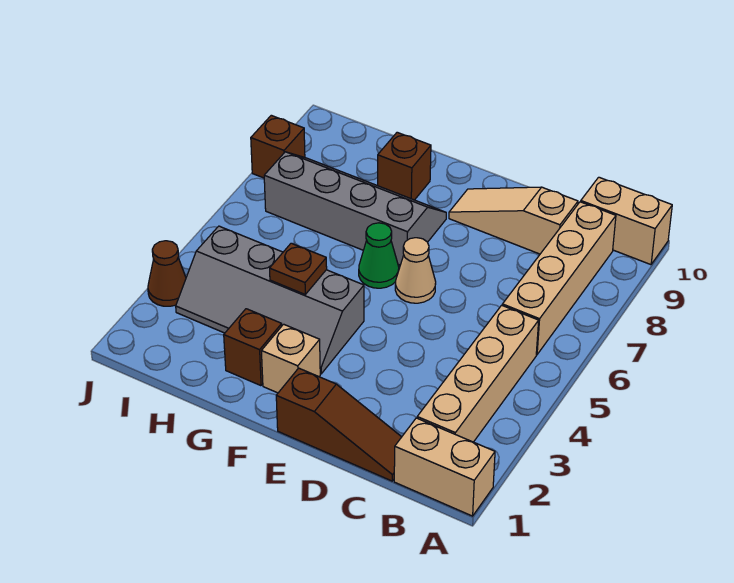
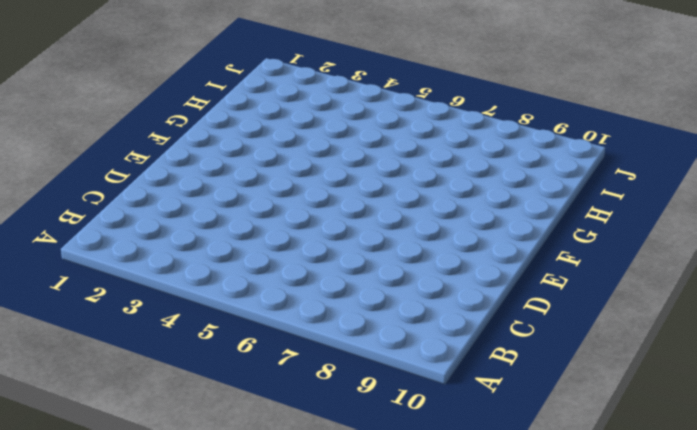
none -> tan 1x2 brick [394,418,495,516]
none -> tan 1x2 brick [581,177,672,265]
none -> tan 1x4 brick [417,305,539,442]

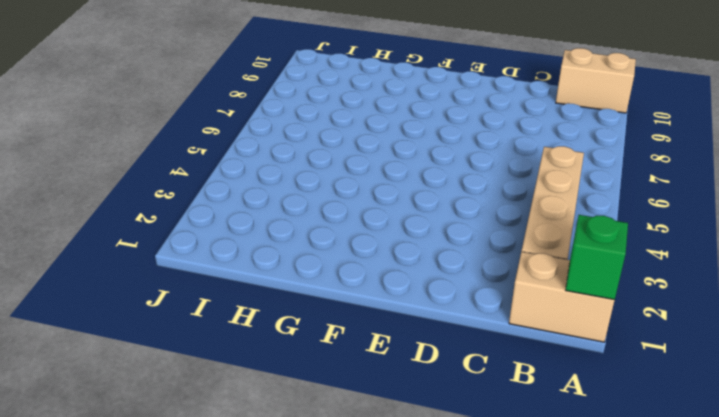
green 1x1 brick [566,215,628,300] -> none
none -> tan 1x4 brick [502,202,616,355]
none -> brown 1x3 slope [276,368,401,481]
none -> tan 1x3 slope [449,187,578,254]

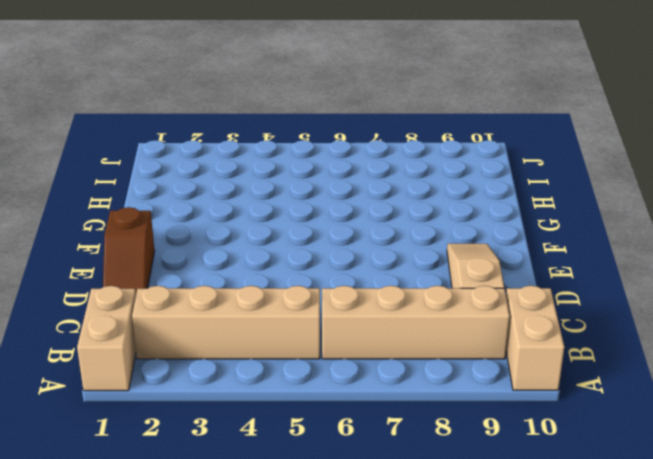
brown 1x2 slope [103,207,155,294] -> brown 1x3 slope [276,368,401,481]
none -> tan 1x1 cone [395,238,436,303]
none -> tan 1x1 brick [261,324,320,393]
none -> grey 2x4 slope [176,226,364,374]

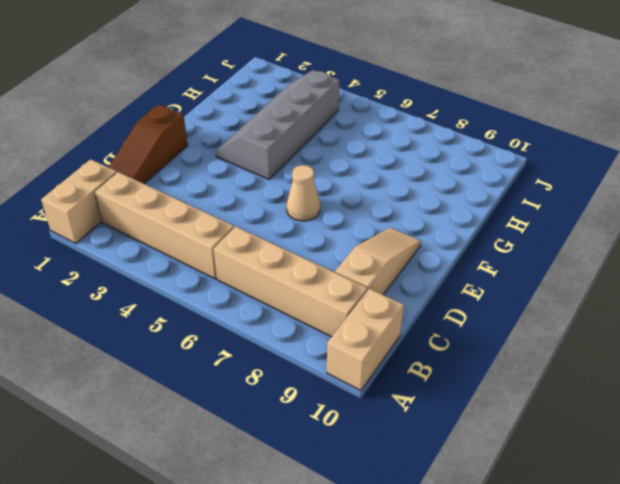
none -> tan 1x1 brick [261,324,320,393]
none -> green 1x1 cone [359,223,399,288]
none -> grey 2x4 slope [264,152,446,265]

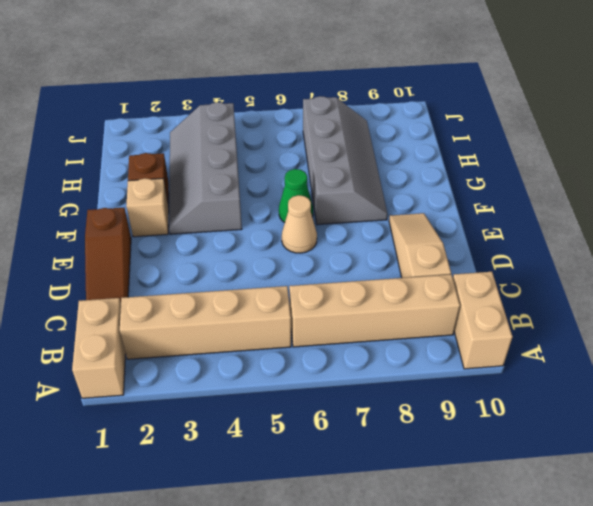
none -> brown 1x1 brick [378,132,431,200]
none -> brown 1x1 cone [148,241,186,306]
none -> brown 1x1 brick [251,115,305,178]

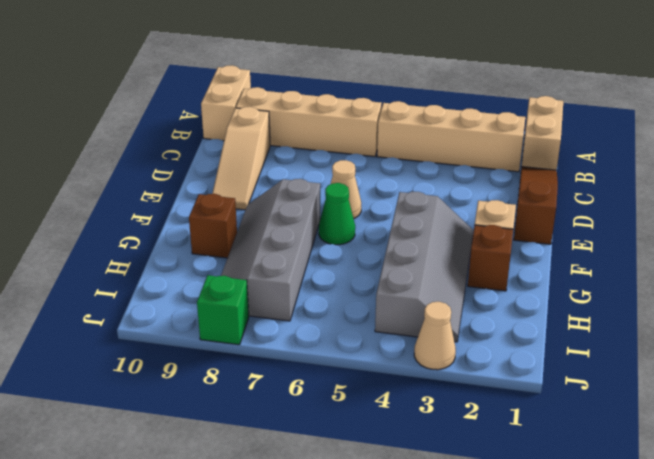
tan 1x1 cone [414,302,456,370] -> brown 1x1 cone [148,241,186,306]
green 1x1 brick [197,275,249,345] -> brown 1x1 brick [251,115,305,178]
none -> brown 1x1 plate [270,243,327,294]

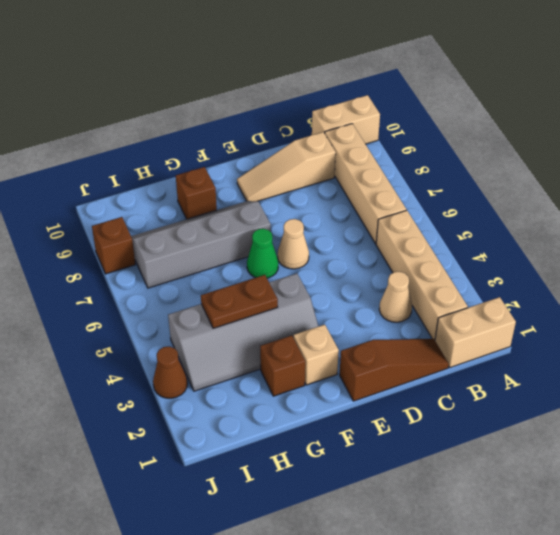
tan 1x1 cone [379,272,412,322] -> none
brown 1x2 plate [201,275,278,328] -> brown 1x1 plate [270,243,327,294]

